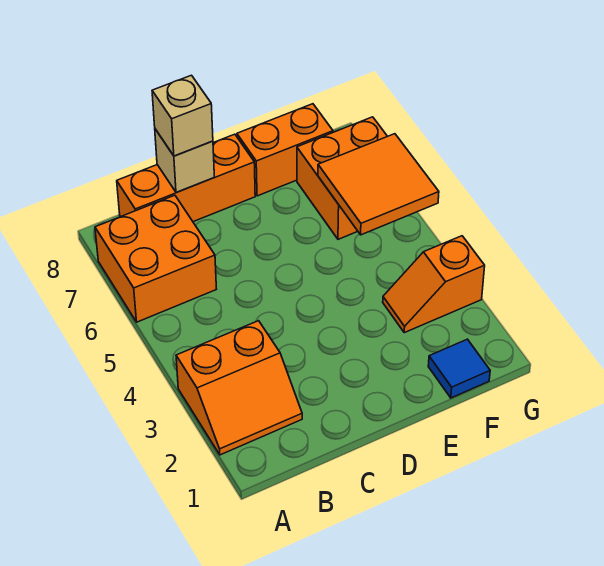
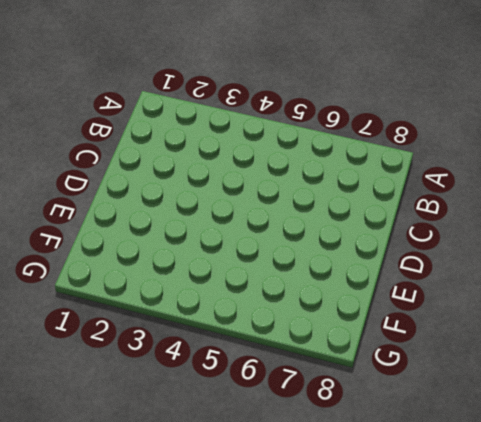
none -> orange 2x2 slope [176,321,302,455]
none -> orange 2x2 brick [95,195,216,322]

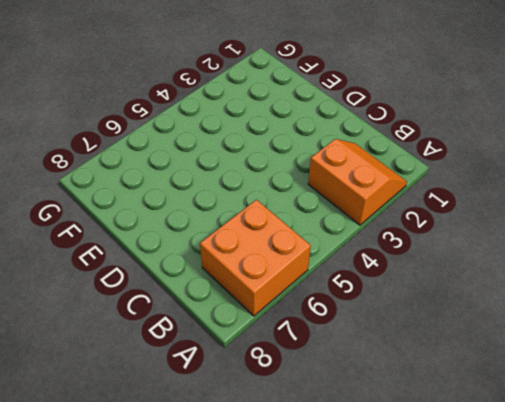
none -> orange 1x3 brick [117,134,255,222]
none -> orange 1x2 brick [237,104,333,196]

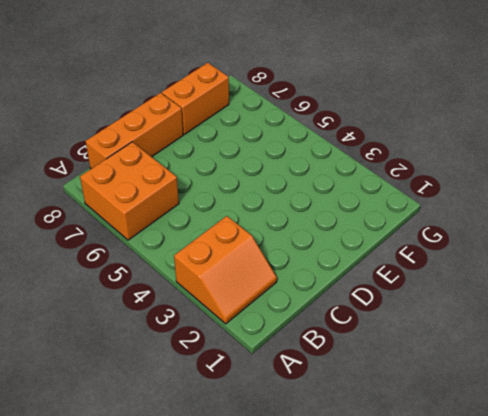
none -> blue 1x1 tile [428,339,490,398]
none -> orange 1x2 slope [383,236,485,333]

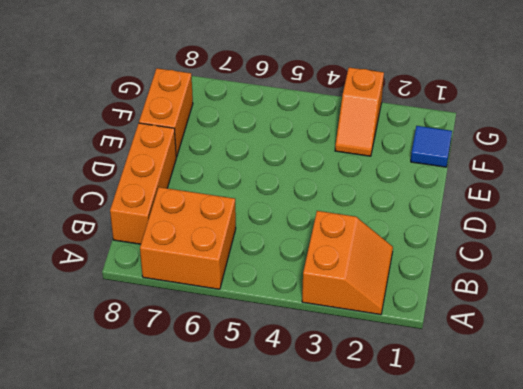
none -> orange 2x2 brick [297,117,387,239]
none -> tan 1x1 brick [155,129,214,193]

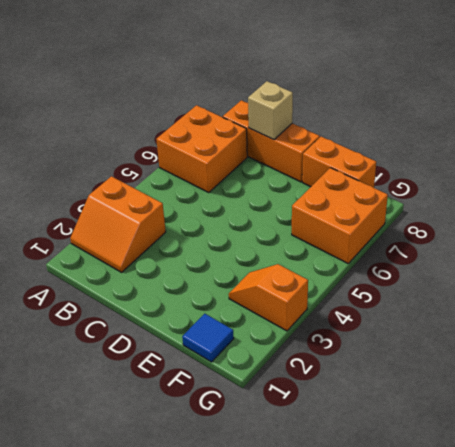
none -> orange 2x2 tile [318,134,439,235]
none -> tan 1x1 brick [152,75,213,156]

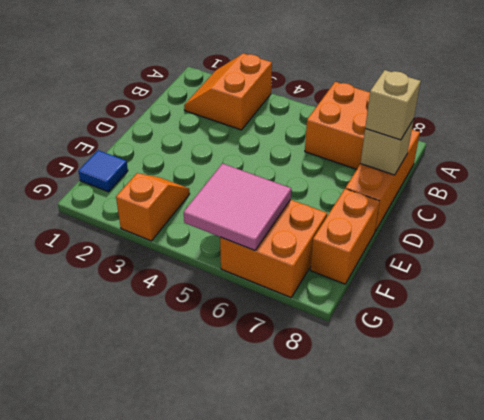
pink 2x2 tile [184,163,291,250] -> orange 2x2 tile [318,134,439,235]

